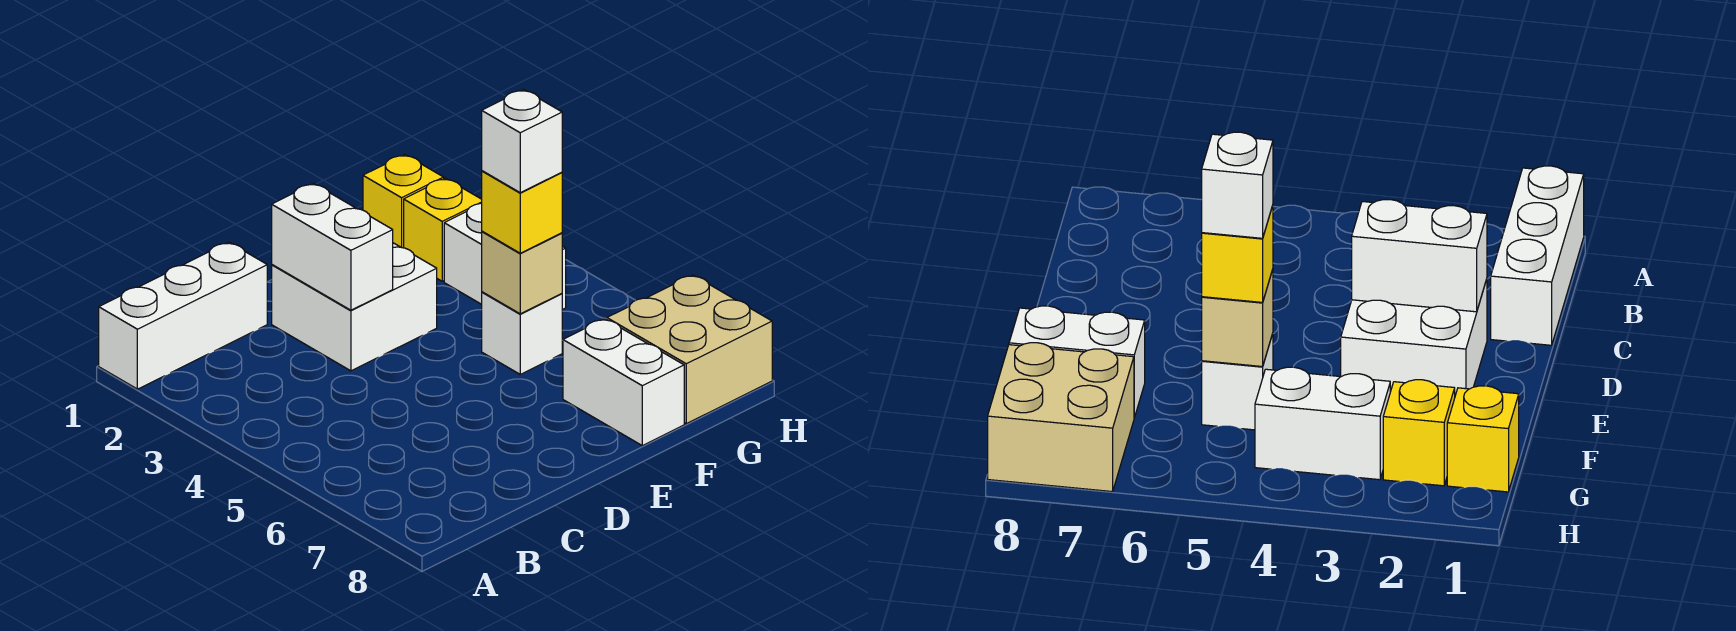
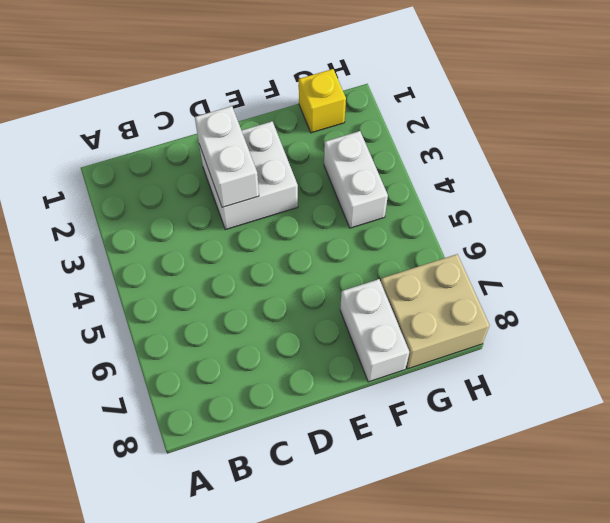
none -> white 1x3 brick [99,242,267,389]
none -> white 1x1 brick [482,292,562,374]
none -> yellow 1x1 brick [404,178,482,281]

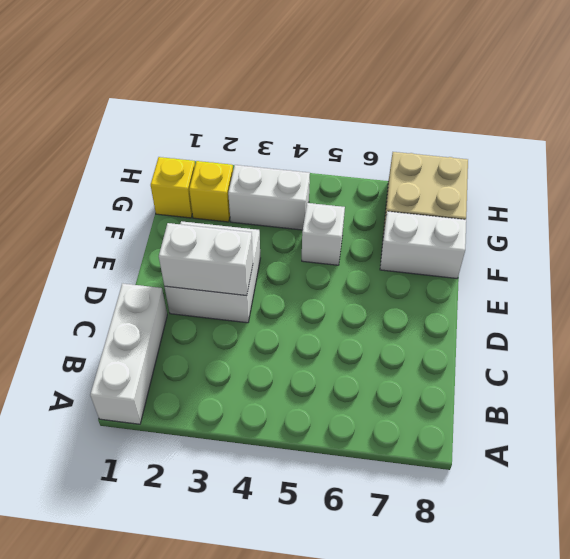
none -> tan 1x1 brick [482,231,562,314]
none -> yellow 1x1 brick [482,171,562,253]
none -> white 1x1 brick [482,90,562,193]

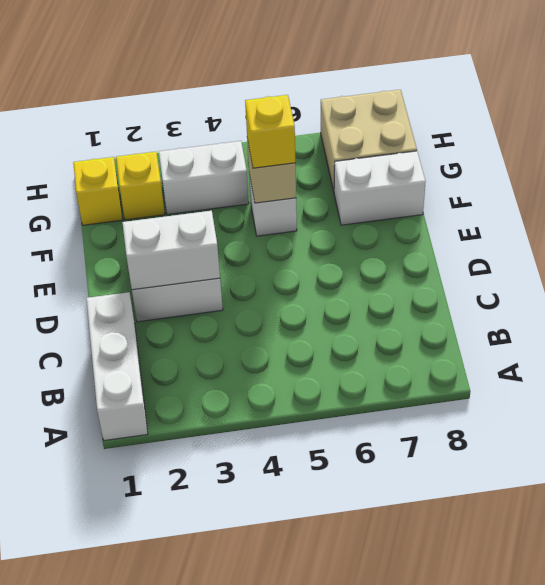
none -> white 1x1 brick [482,90,562,193]

